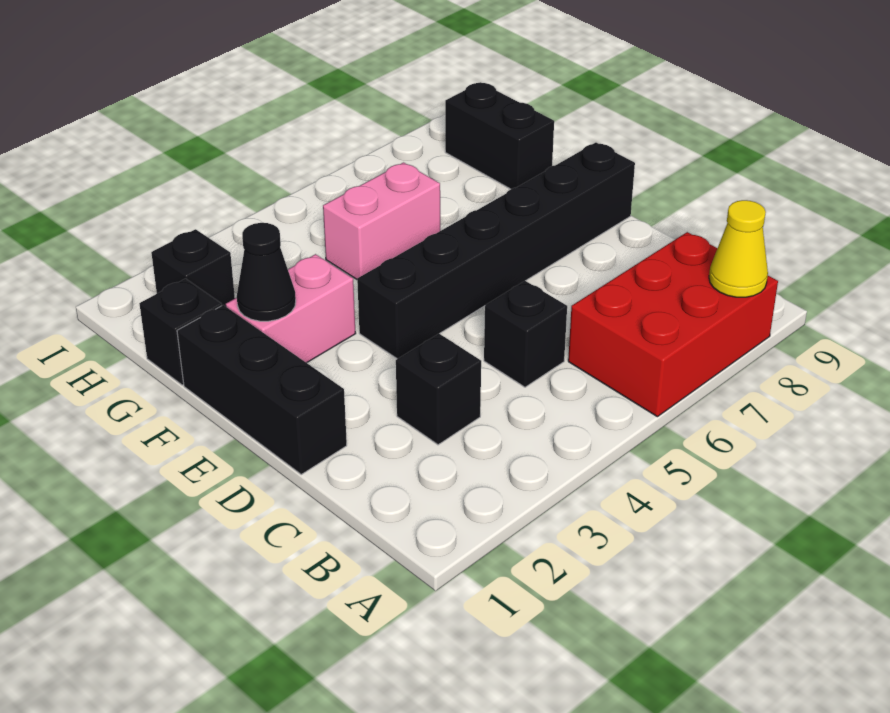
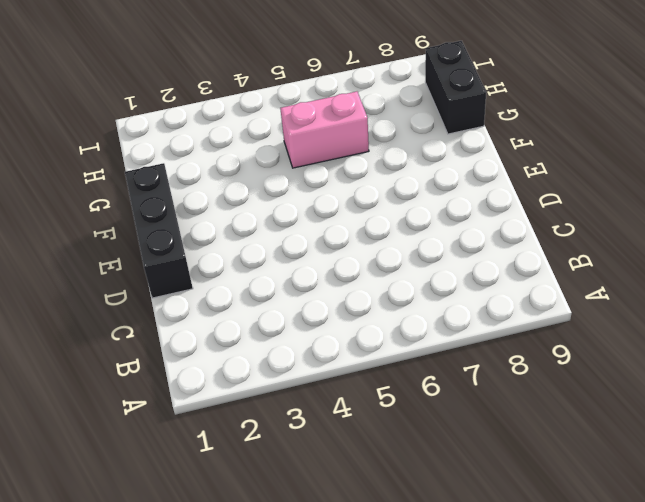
none -> red 2x3 brick [568,232,778,417]
none -> black 1x1 brick [396,334,481,445]
none -> black 1x1 brick [484,281,567,387]

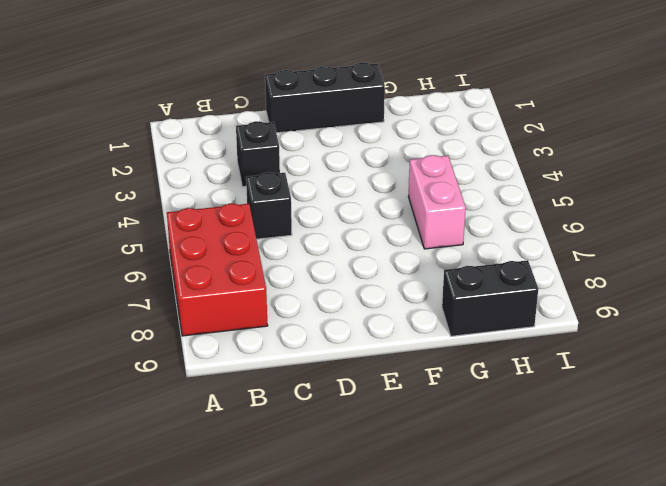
none -> black 1x6 brick [357,143,635,359]
none -> pink 1x2 brick [226,254,356,363]
none -> black 1x1 brick [139,279,222,385]

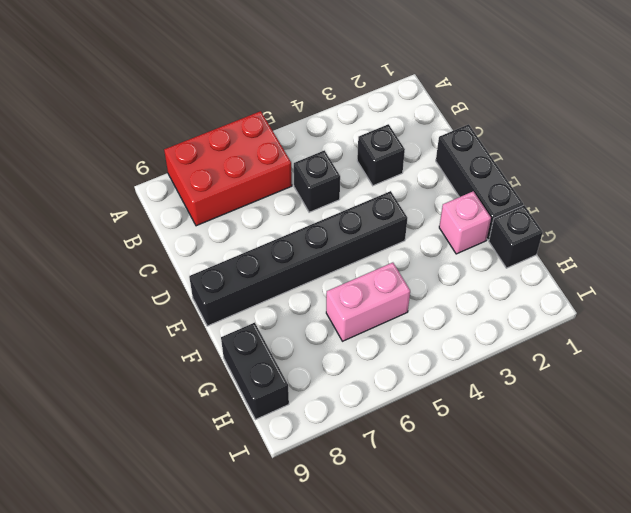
pink 1x1 brick [439,191,491,254] -> pink 1x2 brick [226,254,356,363]
none -> black 1x1 brick [151,229,235,306]
none -> yellow 1x1 cone [709,200,768,297]
none -> black 1x1 cone [237,223,296,321]

